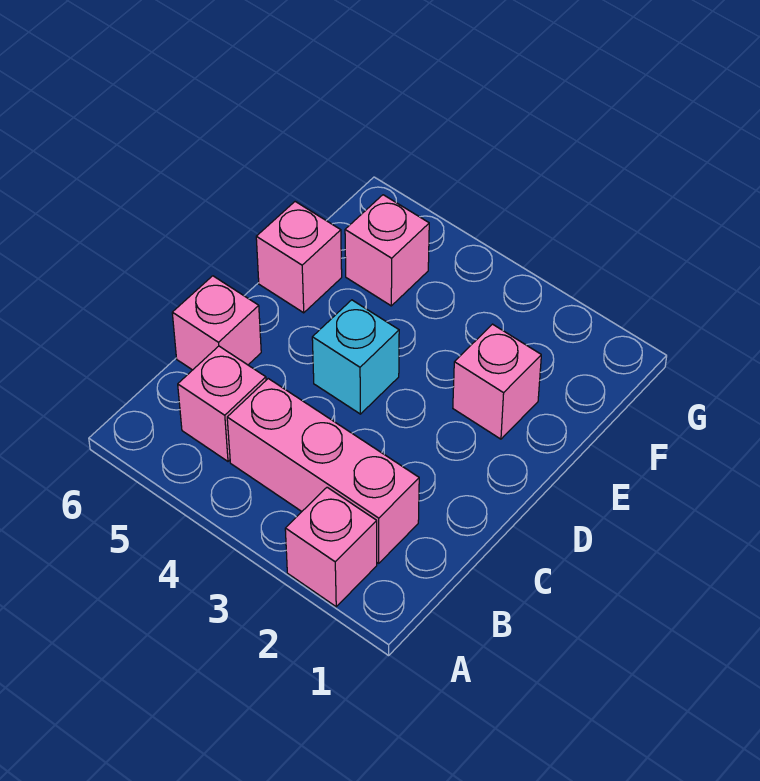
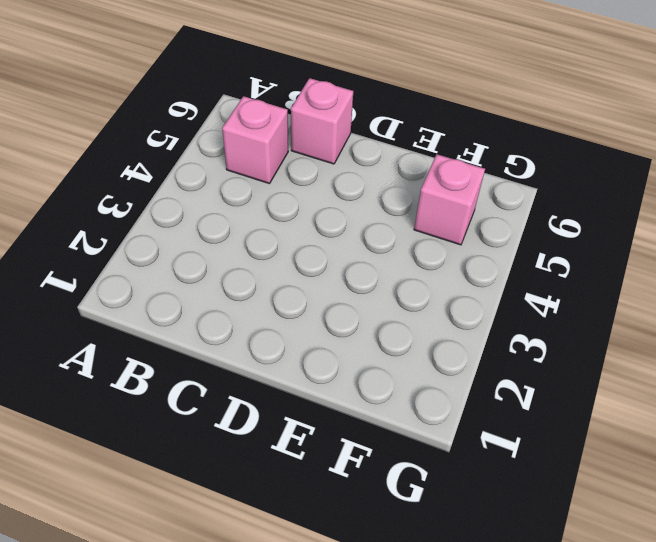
none -> pink 1x1 brick [285,487,377,607]
none -> pink 1x3 brick [227,379,419,563]

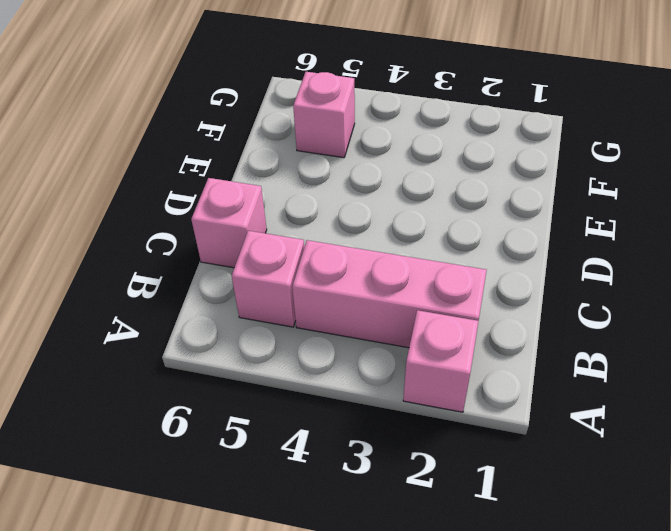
none -> cyan 1x1 brick [312,300,399,414]
none -> pink 1x1 brick [453,324,541,439]

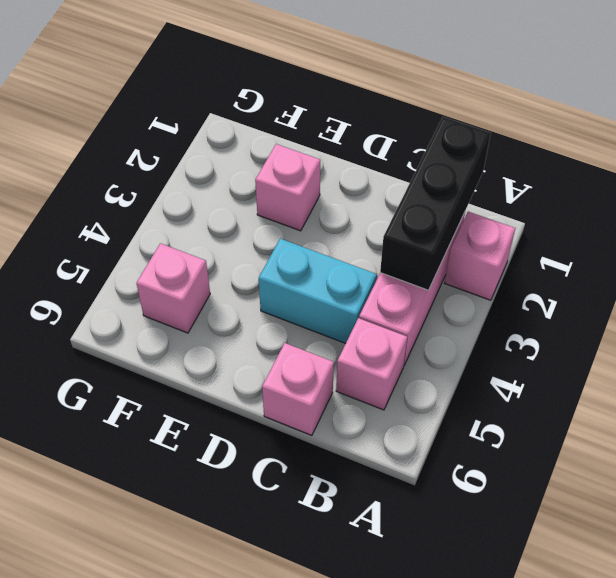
black 1x3 brick [380,117,491,290] -> none
cyan 1x2 brick [259,239,377,343] -> cyan 1x1 brick [312,300,399,414]
none -> pink 1x1 brick [256,202,342,313]

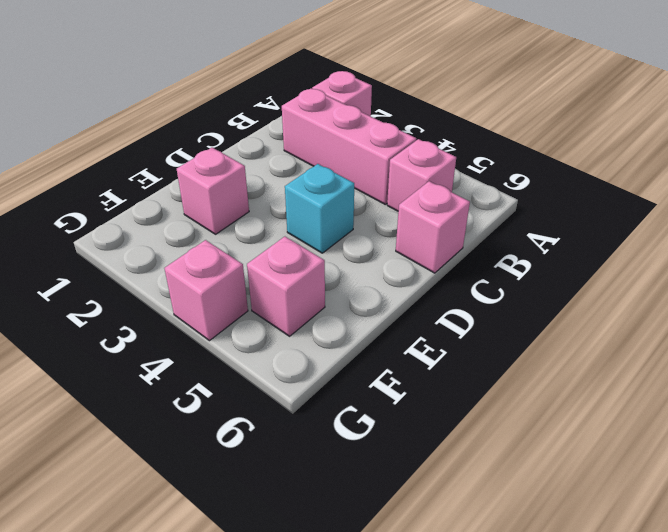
pink 1x1 brick [164,240,248,341] -> pink 1x1 brick moved to [256,202,342,313]

